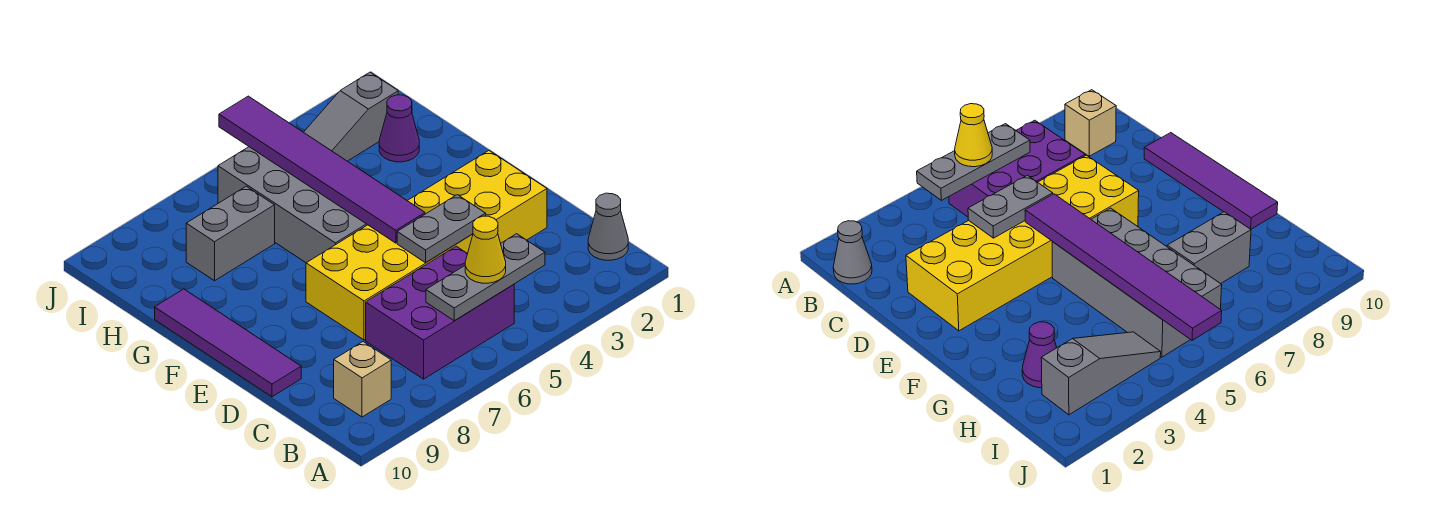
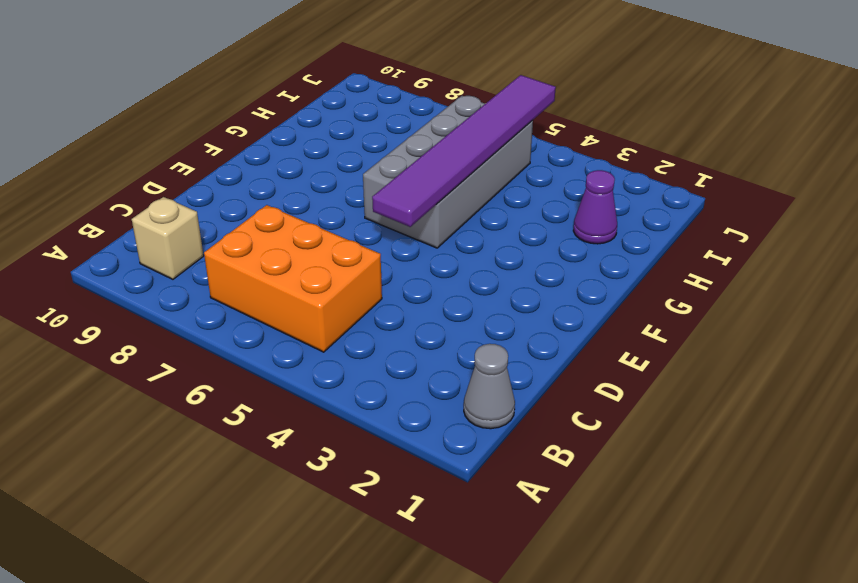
orange 2x3 brick [204,205,382,352] -> purple 2x3 brick [366,246,514,379]
none -> yellow 2x6 brick [306,151,547,340]
none -> purple 1x4 tile [155,289,301,397]
none -> grey 1x2 brick [186,186,275,281]

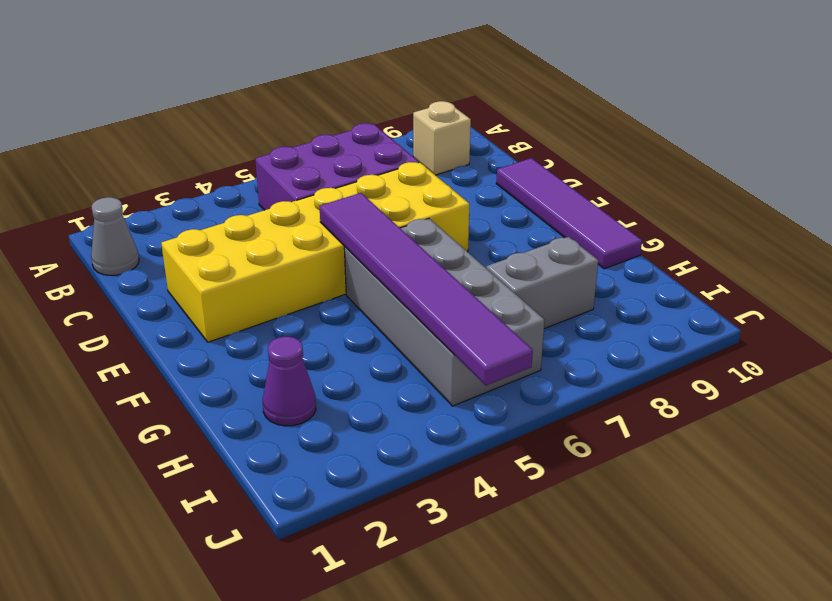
none -> grey 1x3 slope [304,72,398,161]
none -> grey 1x3 plate [426,234,545,321]
none -> grey 1x2 plate [397,195,486,263]

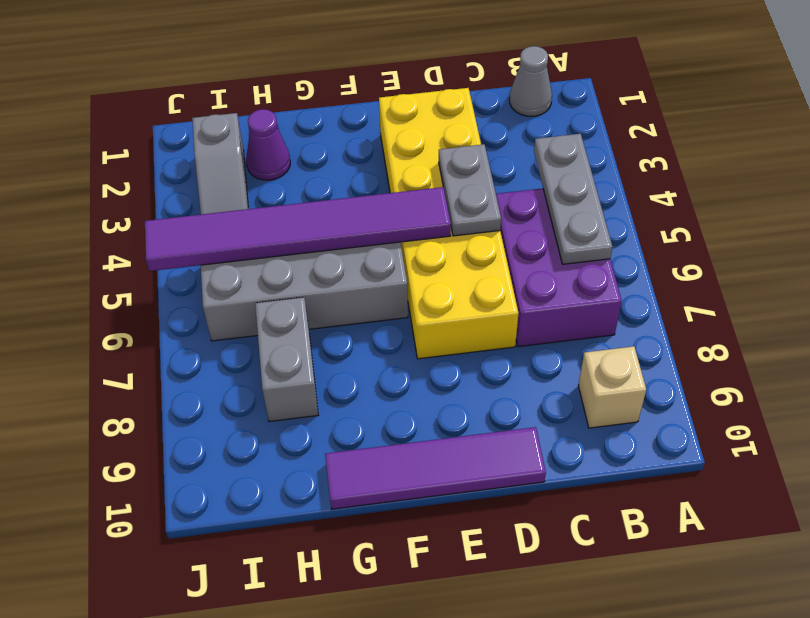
none -> yellow 1x1 cone [465,216,506,283]

